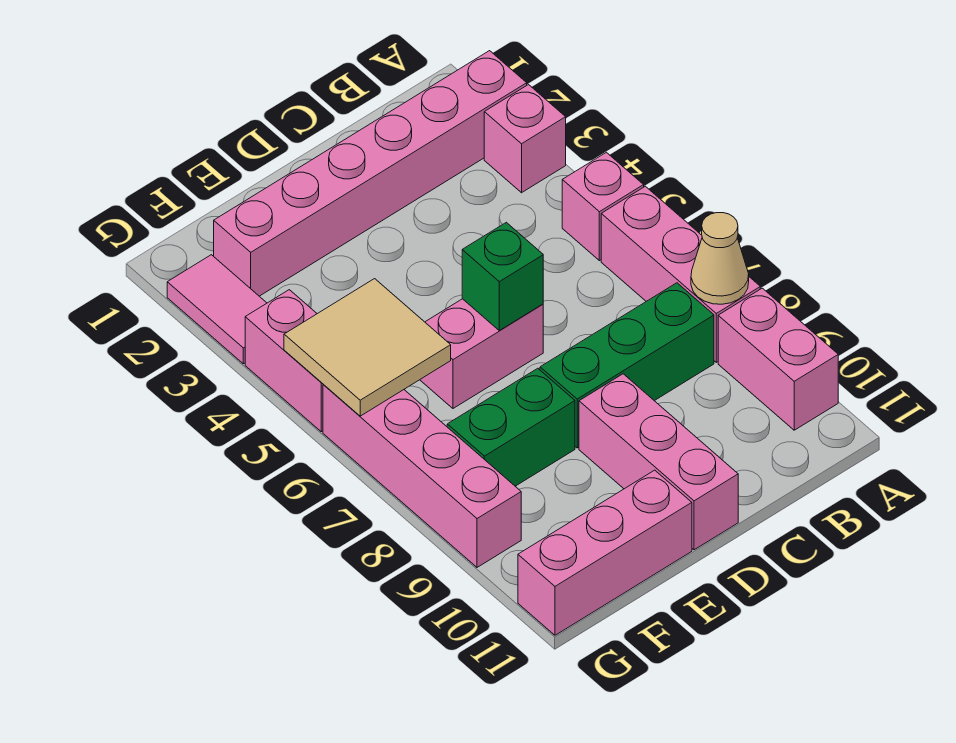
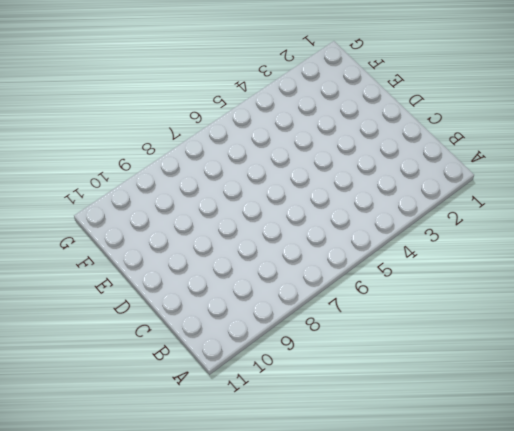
none -> pink 1x6 brick [214,51,527,296]
none -> pink 1x1 brick [484,85,566,193]
none -> pink 1x1 brick [562,152,644,261]

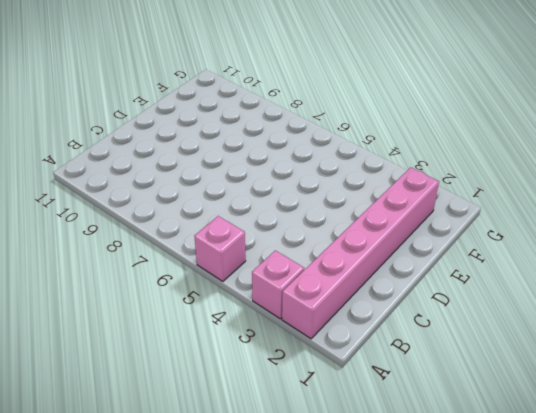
none -> pink 1x3 brick [601,186,760,362]
none -> pink 1x2 brick [718,288,838,430]
none -> green 1x3 brick [540,283,714,448]

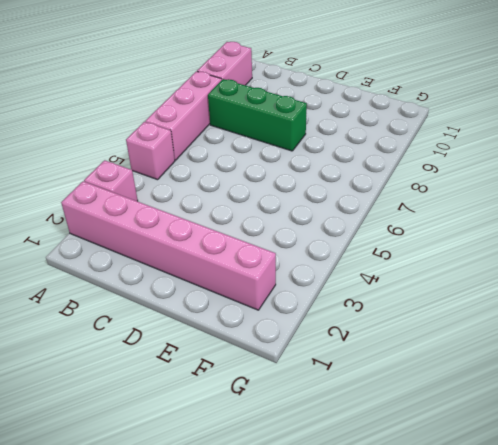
none -> pink 1x2 brick [420,299,543,408]
none -> pink 1x3 brick [579,374,738,550]
none -> green 1x2 brick [447,368,575,486]

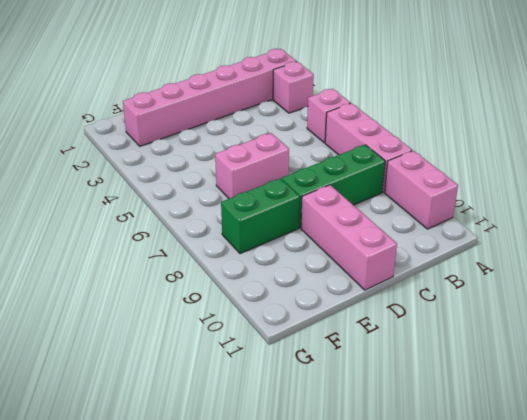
none -> pink 1x3 brick [518,470,692,635]
none -> pink 1x2 tile [167,255,267,364]
none -> pink 1x2 brick [245,290,323,432]

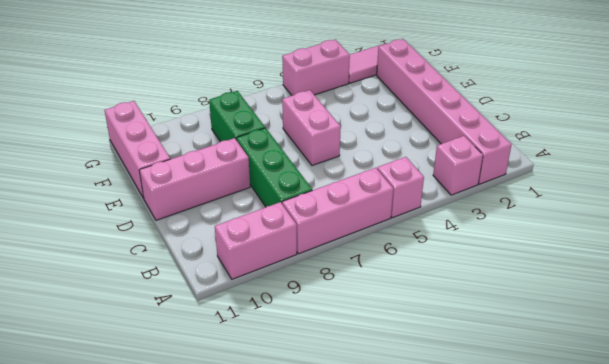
none -> pink 1x4 brick [323,384,521,567]
none -> tan 1x1 cone [691,213,749,304]
none -> green 1x1 brick [462,222,543,330]

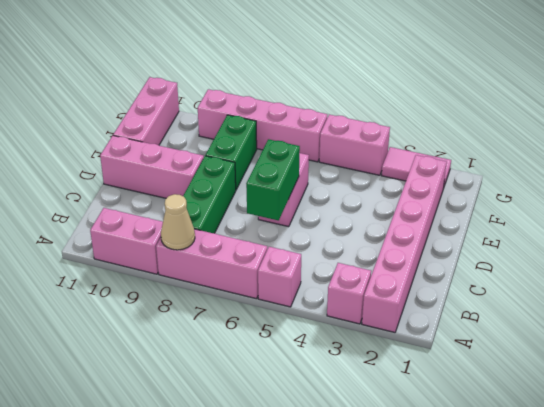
green 1x2 brick [246,139,300,220] -> green 1x1 brick [462,222,543,330]
none -> tan 2x2 tile [284,279,451,416]

